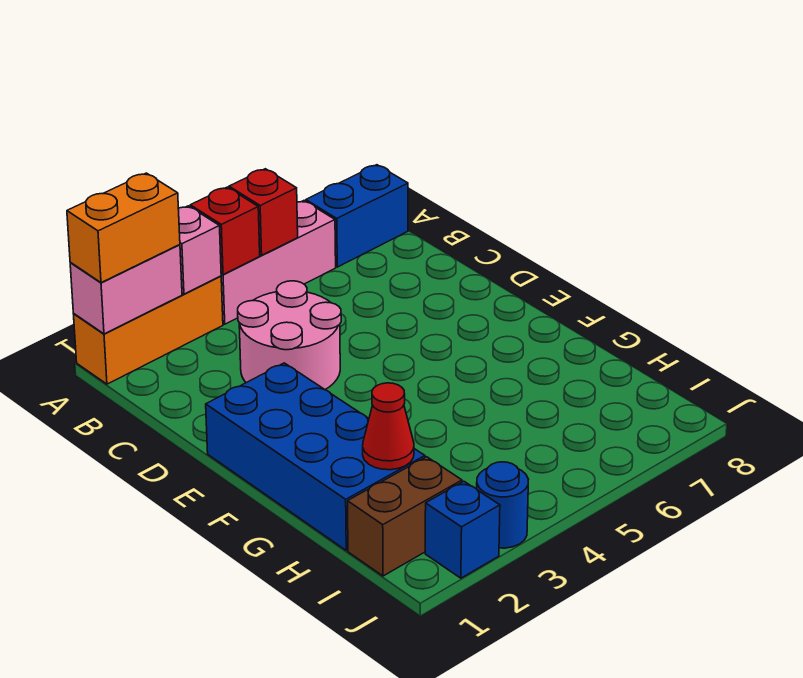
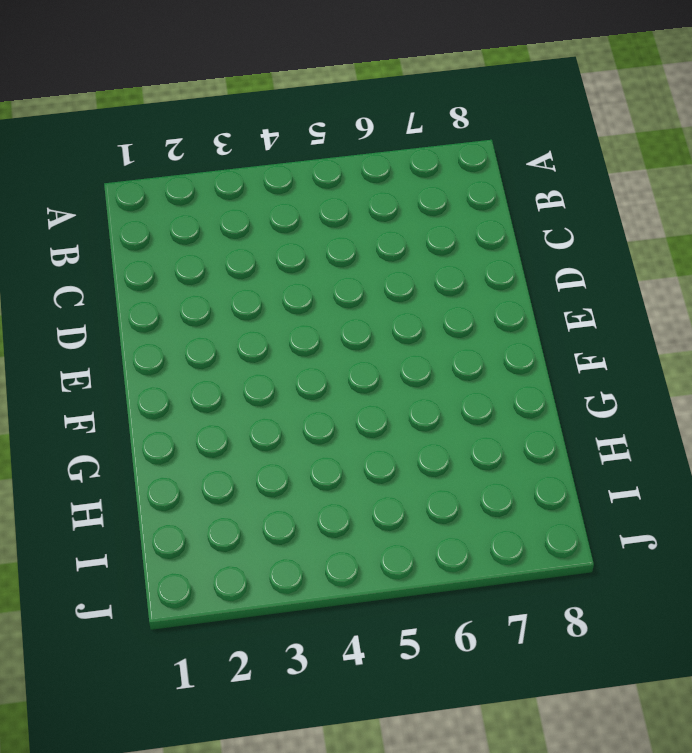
none -> orange 1x3 brick [74,276,223,384]
none -> pink 1x3 brick [221,201,336,324]
none -> blue 1x2 brick [306,165,408,267]

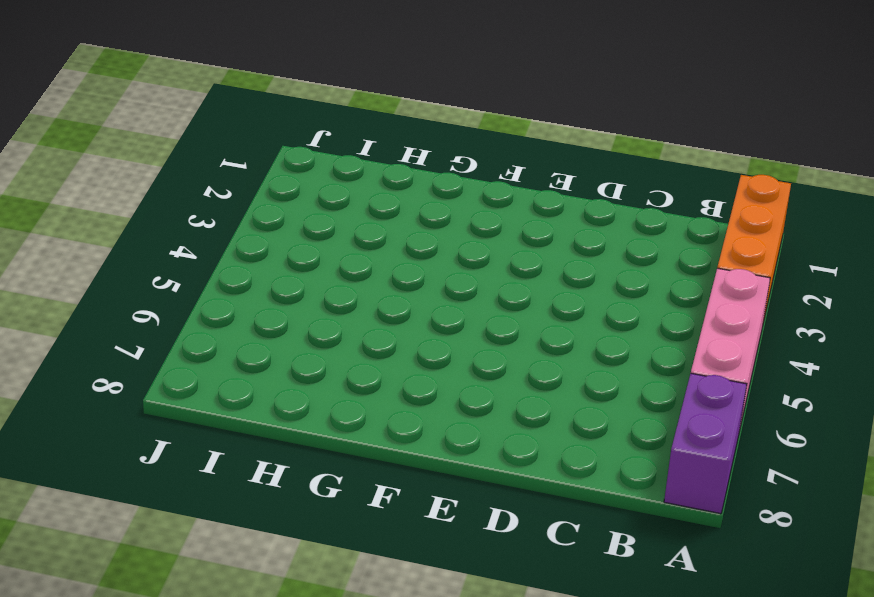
purple 1x2 brick [664,373,747,514] -> blue 1x2 brick [306,165,408,267]
none -> pink 2x2 round brick [238,281,341,390]
none -> blue 2x4 brick [206,363,425,550]
none -> brown 1x2 brick [348,457,462,576]

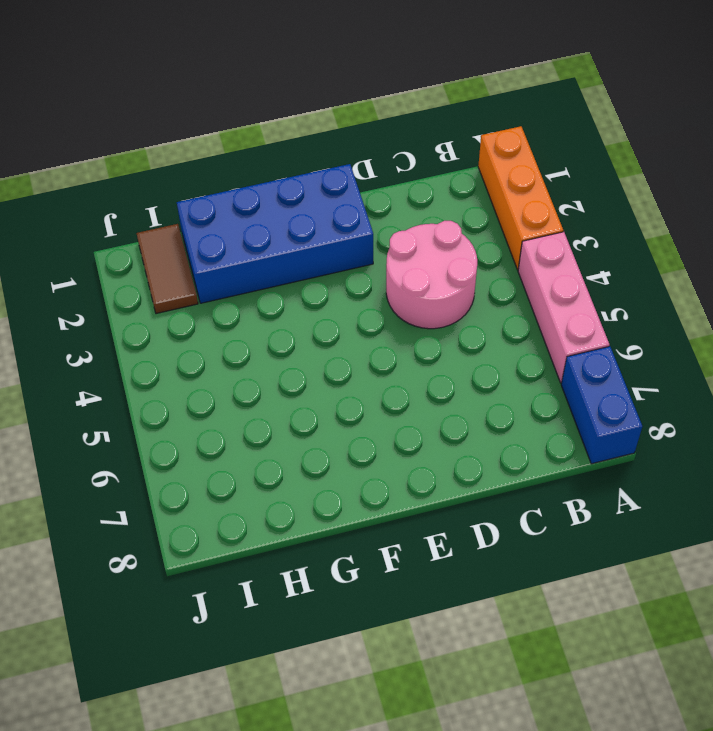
brown 1x2 tile [136,224,198,314] -> brown 1x2 brick [348,457,462,576]
none -> blue 1x1 brick [425,481,500,578]
none -> blue 1x1 round brick [477,462,528,548]
none -> pink 1x2 brick [70,245,182,334]

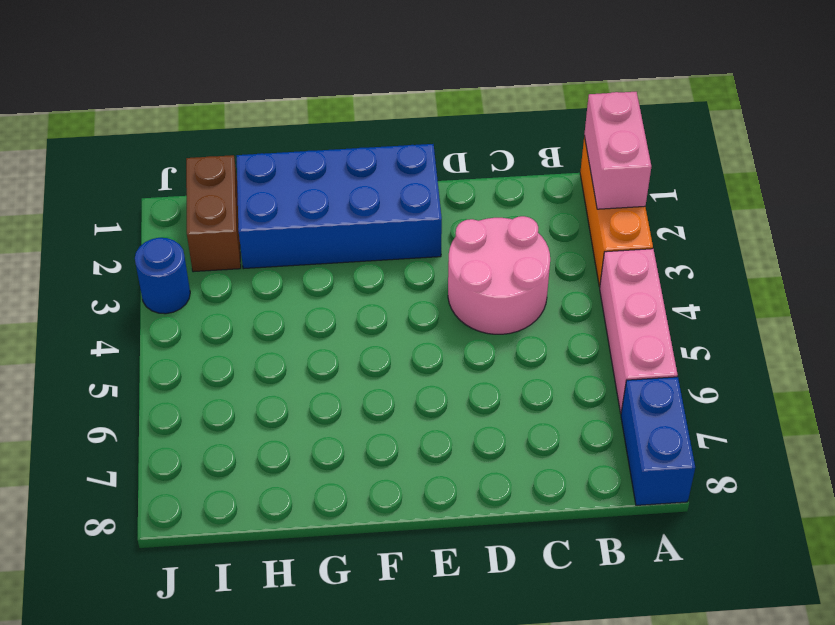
none -> blue 1x1 brick [425,481,500,578]
none -> pink 1x1 brick [178,206,221,294]
none -> red 1x1 brick [190,187,260,275]

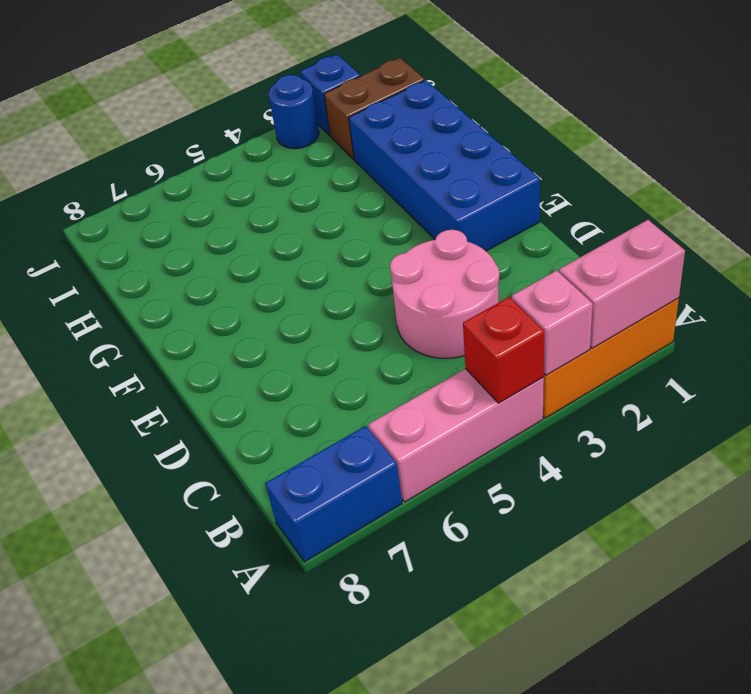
none -> red 1x1 brick [229,169,298,255]
none -> red 1x1 cone [363,383,414,470]
none -> orange 1x2 brick [67,173,180,283]

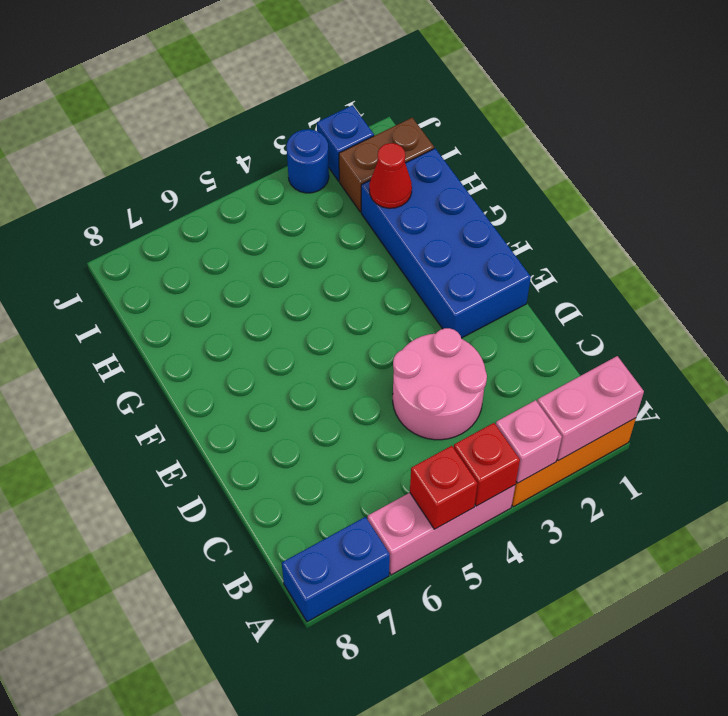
none -> orange 1x2 brick [67,173,180,283]

